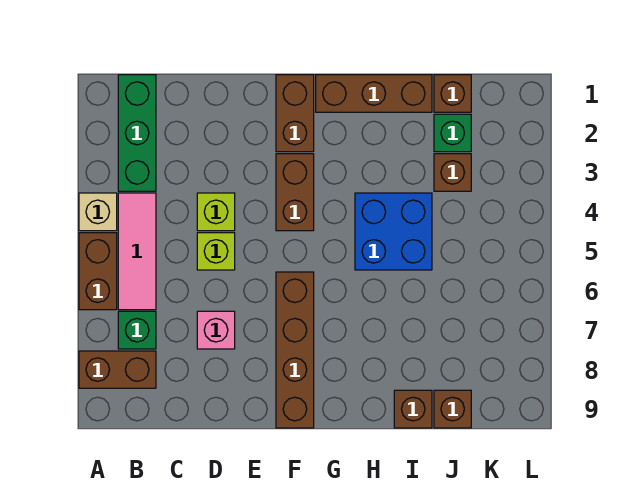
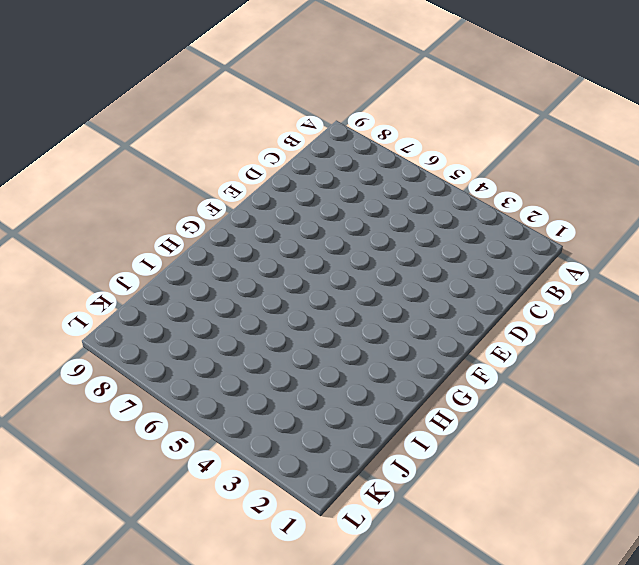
none -> tan 1x1 brick [79,193,117,231]
none -> brown 1x2 brick [79,233,117,310]
none -> brown 1x2 brick [79,351,156,388]

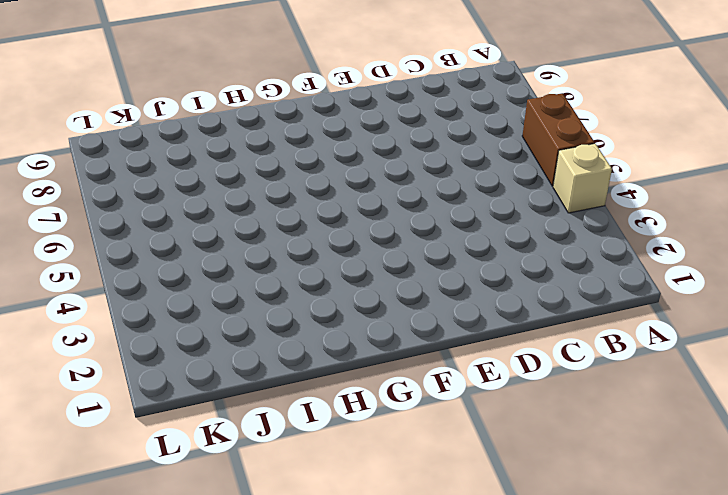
none -> brown 1x2 brick [79,351,156,388]
none -> green 1x3 brick [118,75,156,191]
none -> pink 1x3 tile [118,193,156,310]

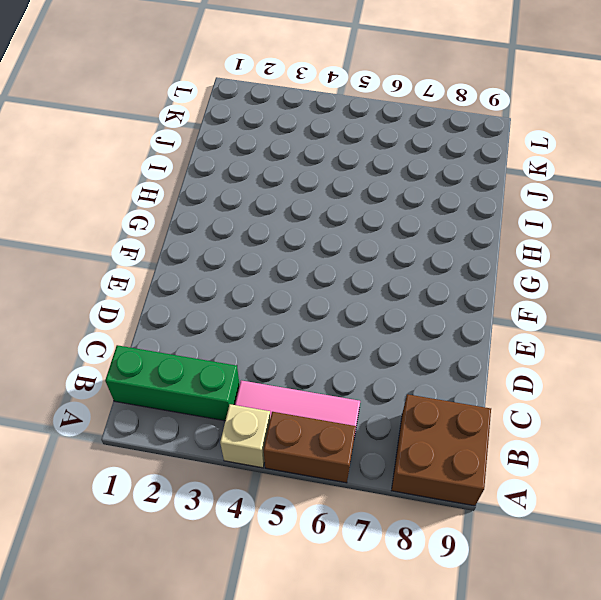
brown 2x2 brick [391,394,491,506] -> brown 1x2 brick [79,351,156,388]
none -> green 1x1 brick [118,311,156,349]
none -> lime 1x1 brick [197,193,235,231]
none -> lime 1x1 brick [197,233,235,270]

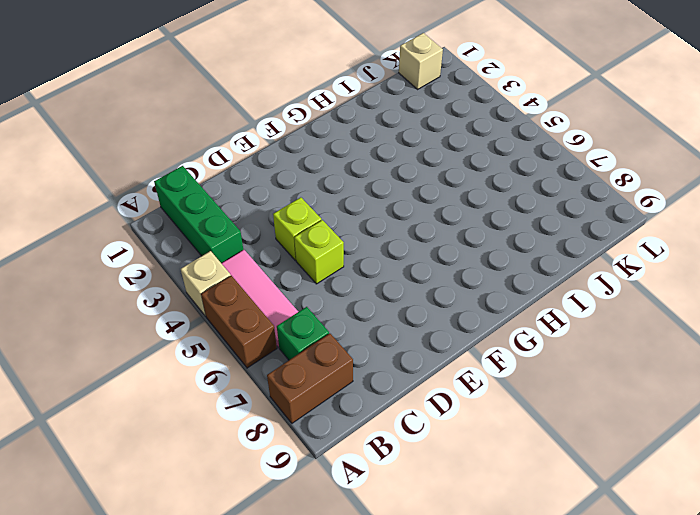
tan 1x1 brick [399,33,443,89] -> none
none -> pink 1x1 brick [197,311,235,349]
none -> brown 1x2 brick [276,75,314,152]
none -> brown 1x2 brick [276,154,314,231]

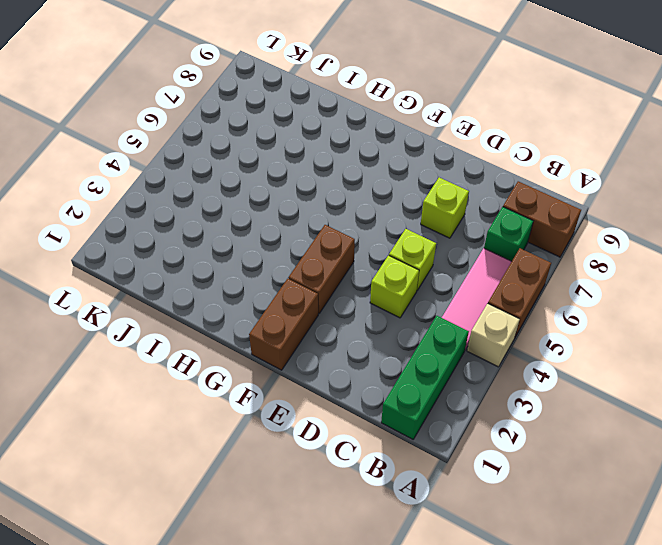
lime 1x1 brick [421,178,469,238] -> pink 1x1 brick [197,311,235,349]
none -> brown 1x4 brick [276,272,314,428]
none -> brown 1x3 brick [316,75,432,112]
none -> blue 2x2 brick [355,193,432,270]

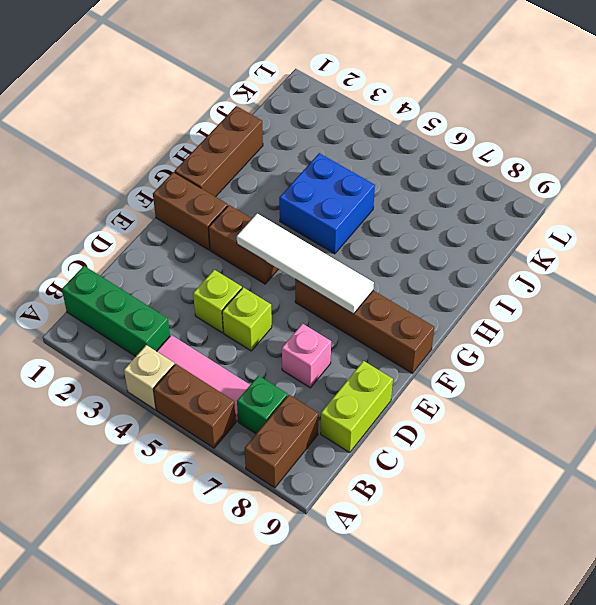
lime 1x2 brick [321,361,393,452] -> none
white 1x4 tile [237,214,374,314] -> none
none -> brown 1x1 brick [394,390,432,428]
none -> brown 1x1 brick [434,75,471,112]
none -> green 1x1 brick [434,114,471,152]

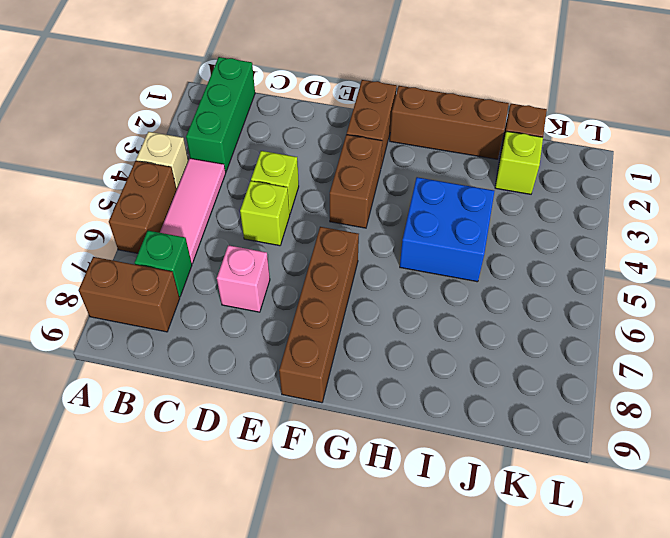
lime 1x1 brick [495,131,543,194] -> green 1x1 brick [434,114,471,152]
none -> brown 1x1 brick [394,390,432,428]
none -> brown 1x1 brick [434,154,471,191]
none -> brown 1x1 brick [434,390,471,428]

